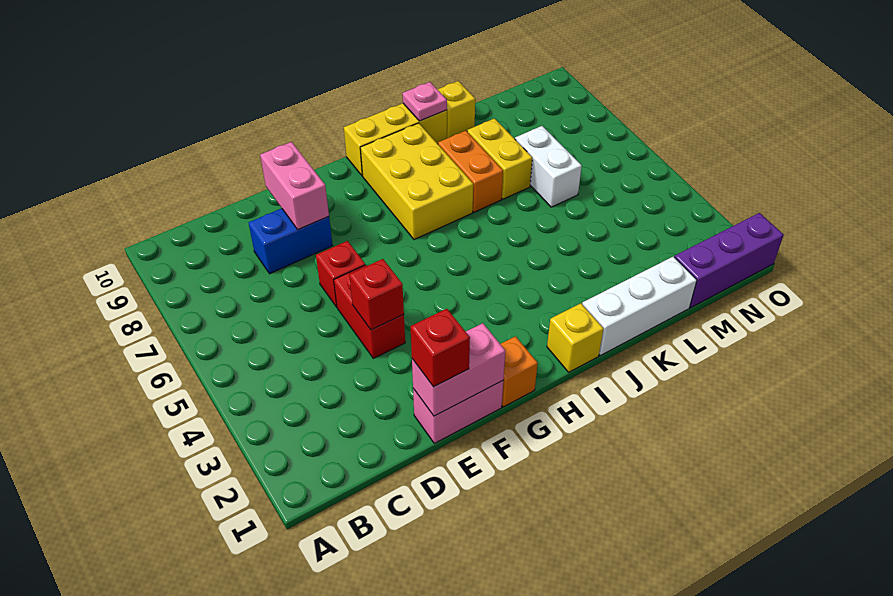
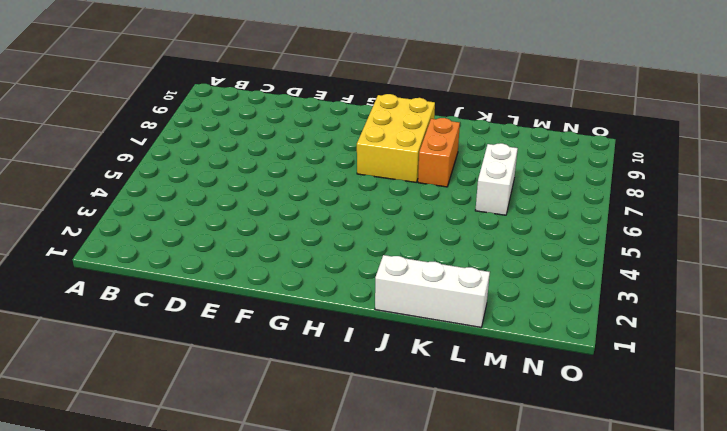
none -> blue 1x2 brick [249,208,333,274]
none -> pink 1x2 brick [413,381,503,443]
none -> red 1x2 brick [334,265,405,358]

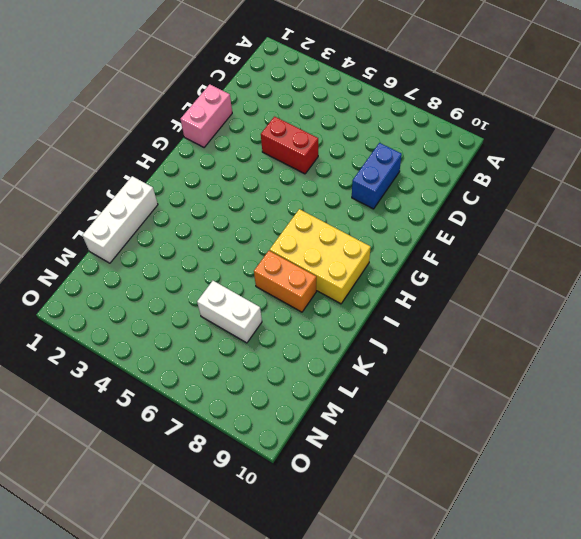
none -> red 1x1 brick [316,241,365,307]
none -> orange 1x1 brick [501,336,538,407]
none -> yellow 1x3 brick [344,103,447,176]

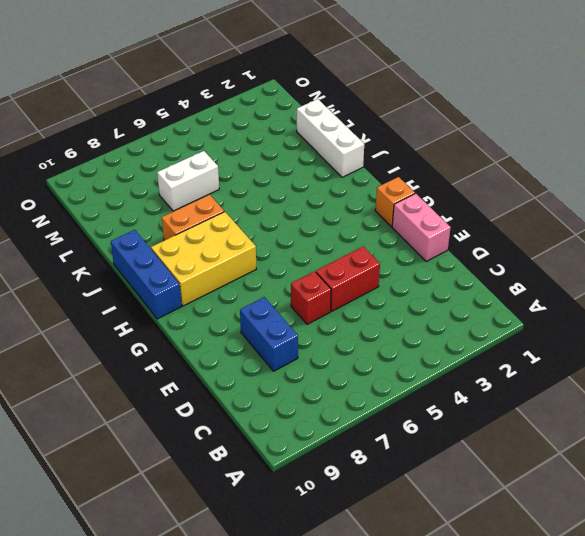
blue 1x3 brick [111,230,182,319] -> yellow 1x3 brick [344,103,447,176]
none -> yellow 1x1 brick [547,303,604,372]
none -> yellow 1x2 brick [467,118,532,199]
none -> yellow 1x1 brick [437,81,475,138]

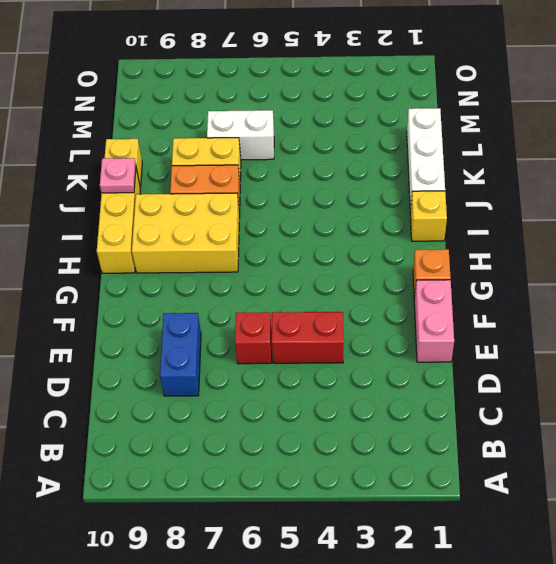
none -> purple 1x3 brick [675,213,784,308]
none -> pink 1x2 brick [412,323,505,416]
none -> red 1x1 brick [349,259,404,330]

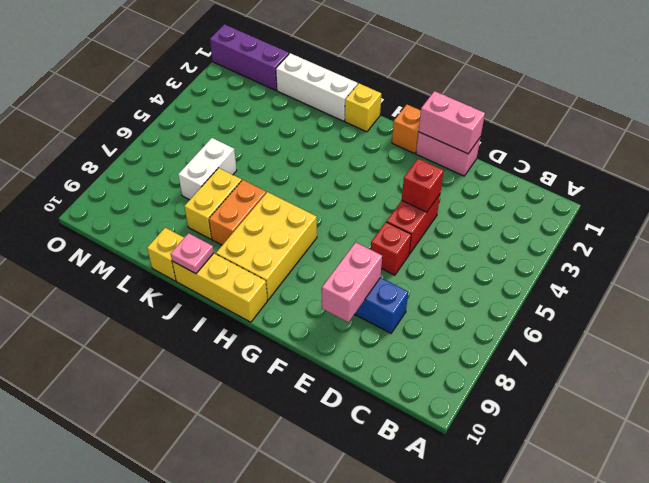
none -> red 1x1 brick [411,309,470,387]

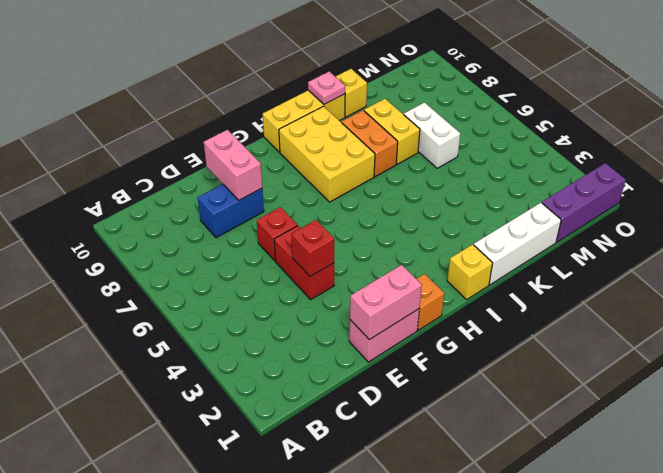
none -> red 1x1 brick [411,309,470,387]

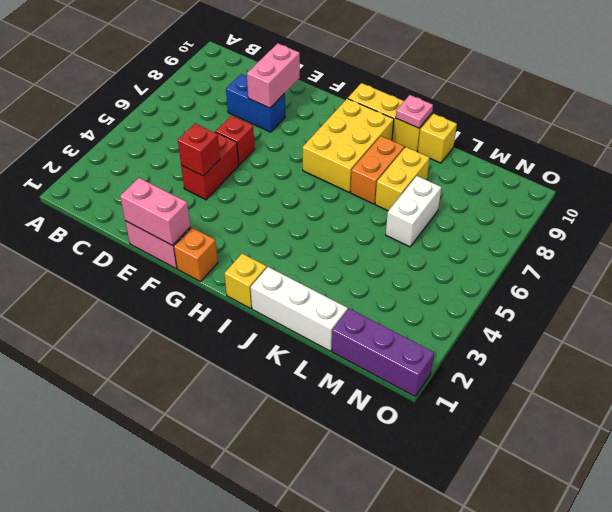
none -> red 1x1 brick [411,309,470,387]

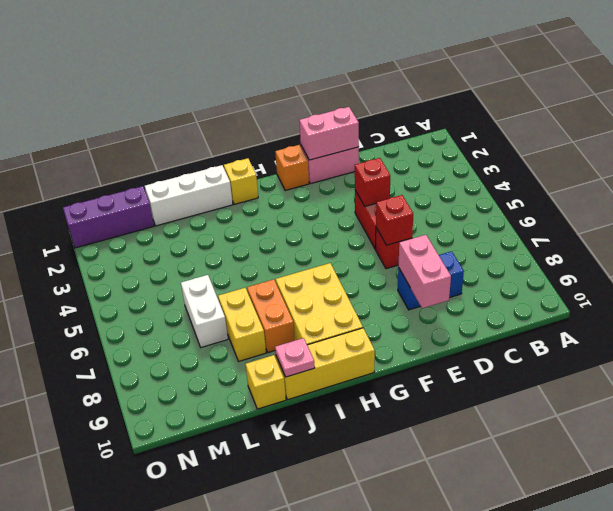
red 1x1 brick [376,195,413,245] -> red 1x1 brick moved to [411,309,470,387]

